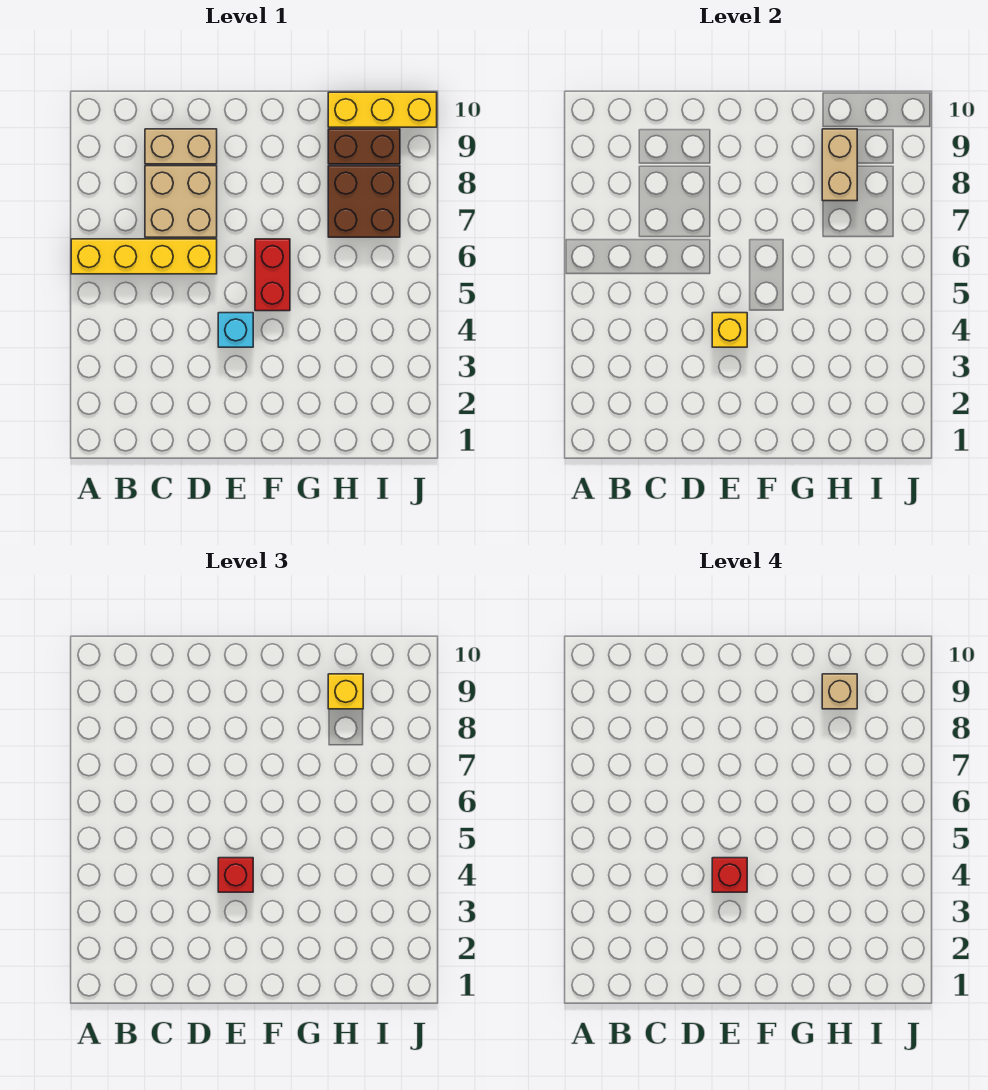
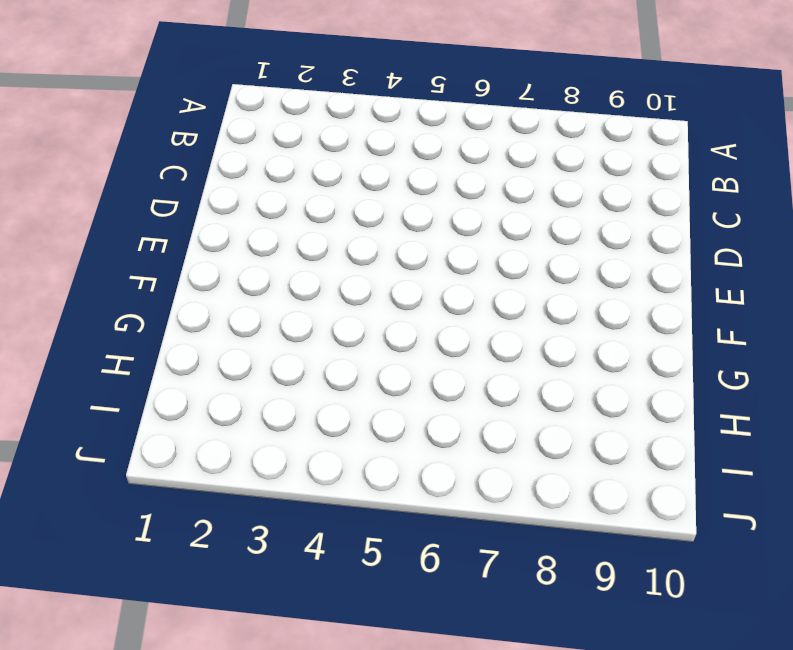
none -> yellow 1x4 brick [71,239,217,274]
none -> tan 2x2 brick [145,166,217,237]
none -> tan 1x2 brick [145,129,217,164]

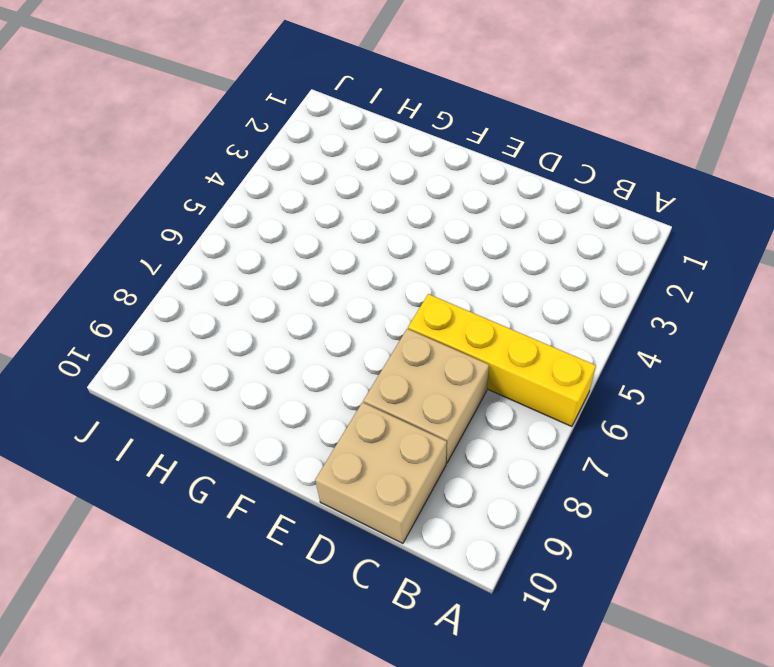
tan 2x2 brick [315,402,447,543] -> tan 1x2 brick [145,129,217,164]
none -> cyan 1x1 brick [218,313,253,347]
none -> red 1x2 brick [255,239,290,311]
none -> brown 2x2 brick [328,166,400,237]

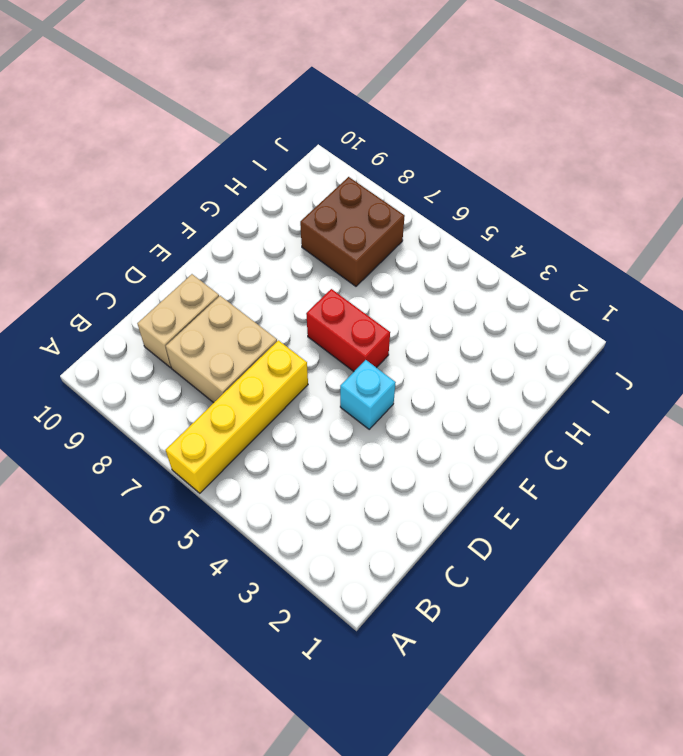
none -> brown 1x2 brick [328,129,400,164]
none -> yellow 1x3 brick [328,92,437,127]
none -> yellow 1x1 brick [712,313,747,347]

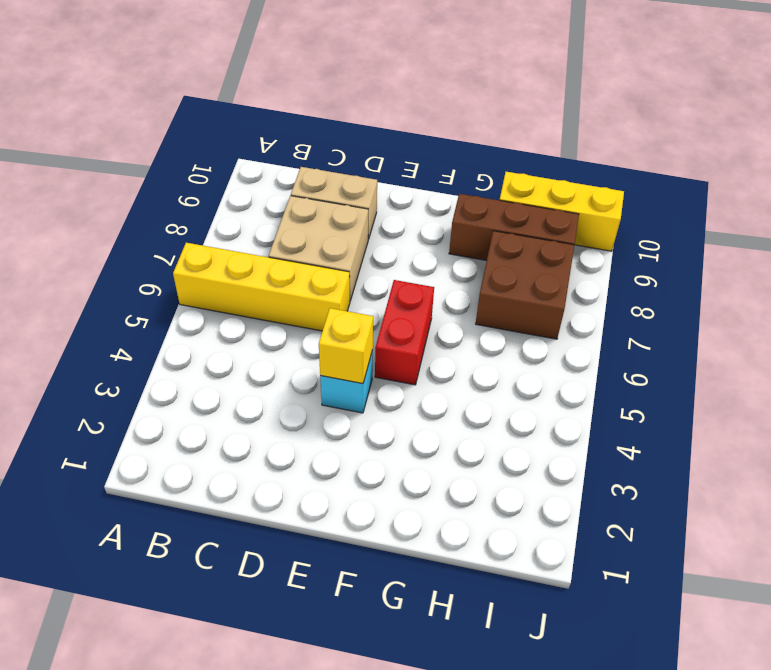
brown 1x3 brick [449,194,579,261] -> brown 1x2 brick [328,129,400,164]
none -> tan 1x2 brick [822,129,857,201]
none -> red 1x1 brick [218,858,253,892]
none -> yellow 1x1 brick [328,674,363,709]

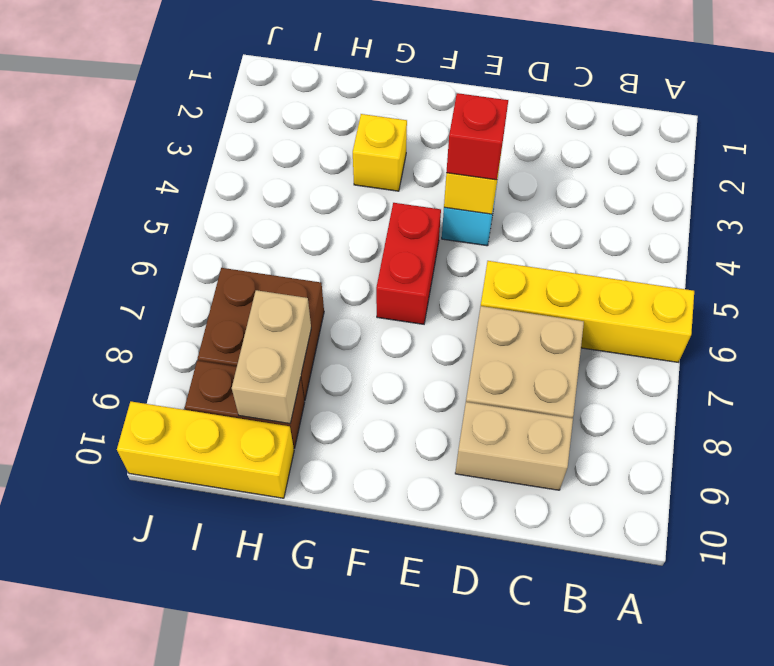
yellow 1x1 brick [353,114,407,191] -> yellow 1x1 brick moved to [328,674,363,709]
none -> red 1x1 brick [712,858,747,892]
none -> tan 1x1 brick [822,674,857,709]

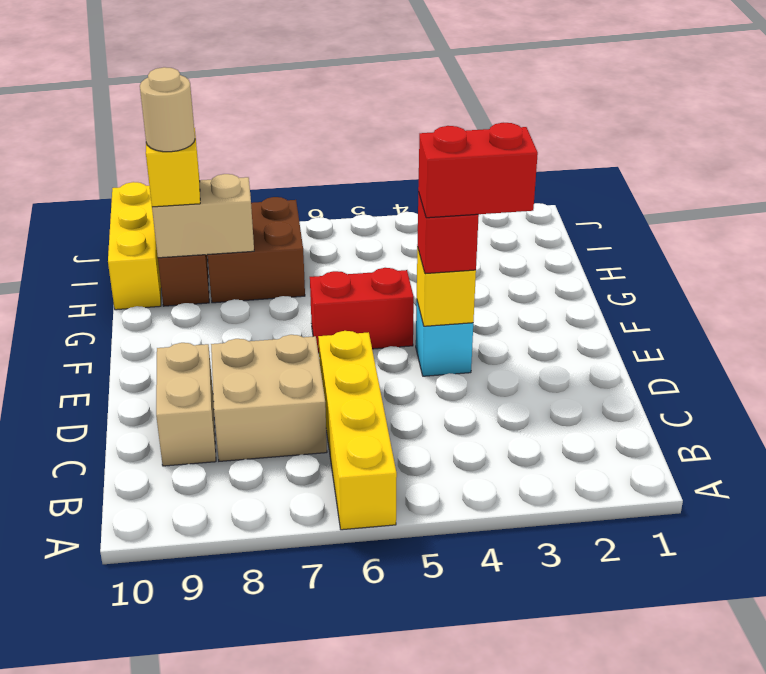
red 1x2 brick [418,123,538,218] -> red 1x1 brick [712,858,747,892]
tan 1x1 round brick [140,67,195,152] -> tan 1x1 brick [822,674,857,709]

